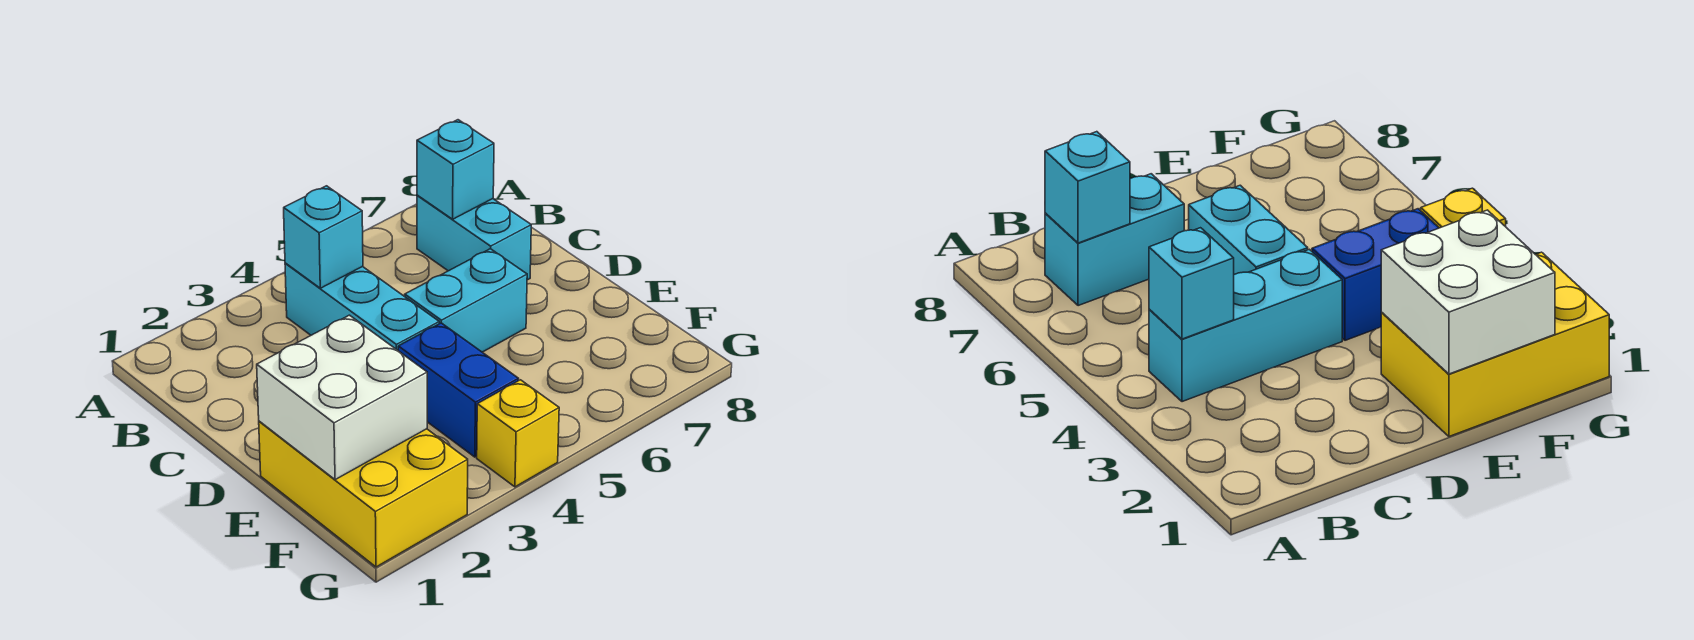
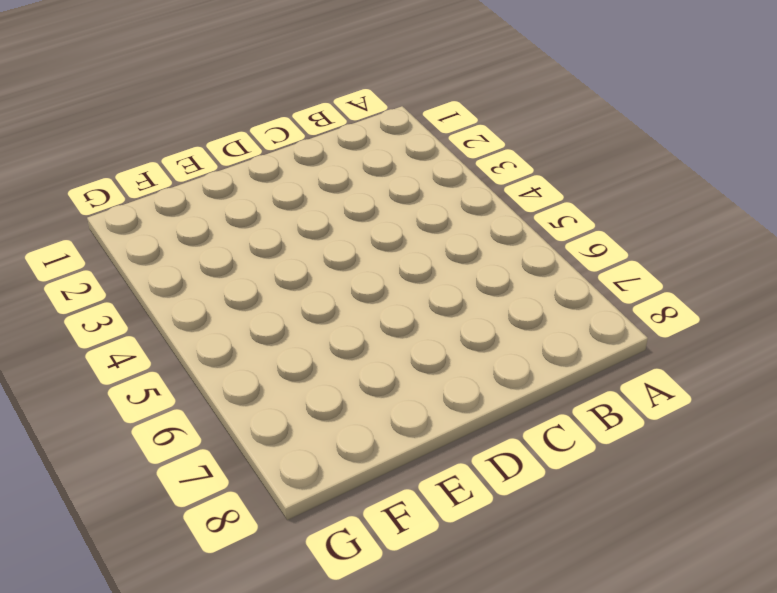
none -> cyan 1x3 brick [285,263,439,350]
none -> cyan 1x2 brick [417,195,531,280]

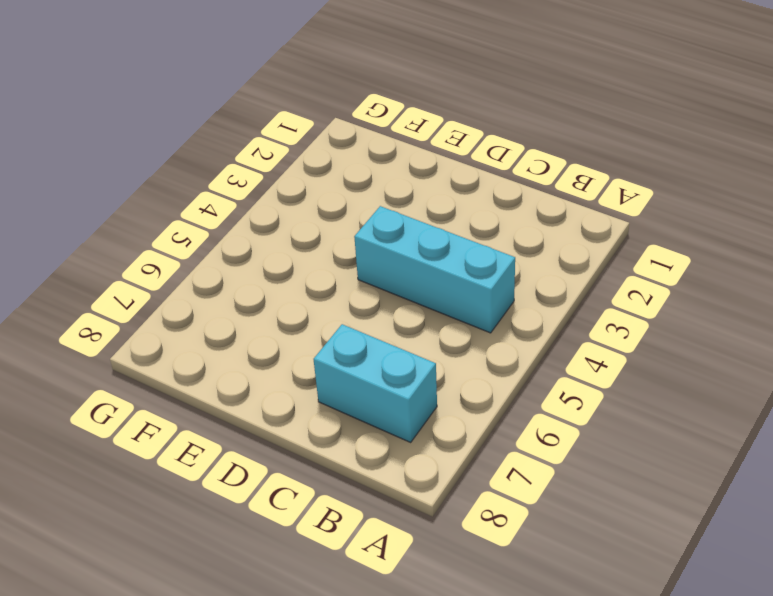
none -> cyan 1x2 brick [405,249,527,352]
none -> yellow 2x3 brick [259,421,468,567]

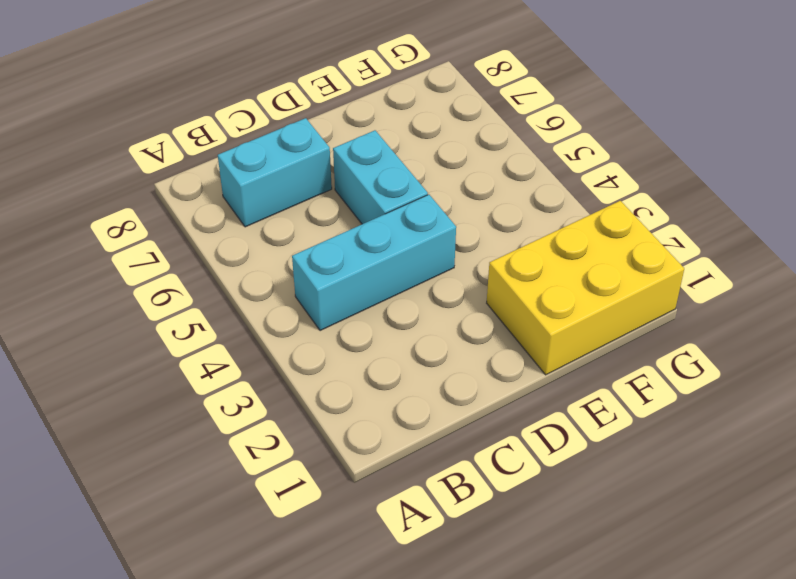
none -> blue 1x2 brick [398,323,518,457]
none -> yellow 1x1 brick [477,380,559,487]

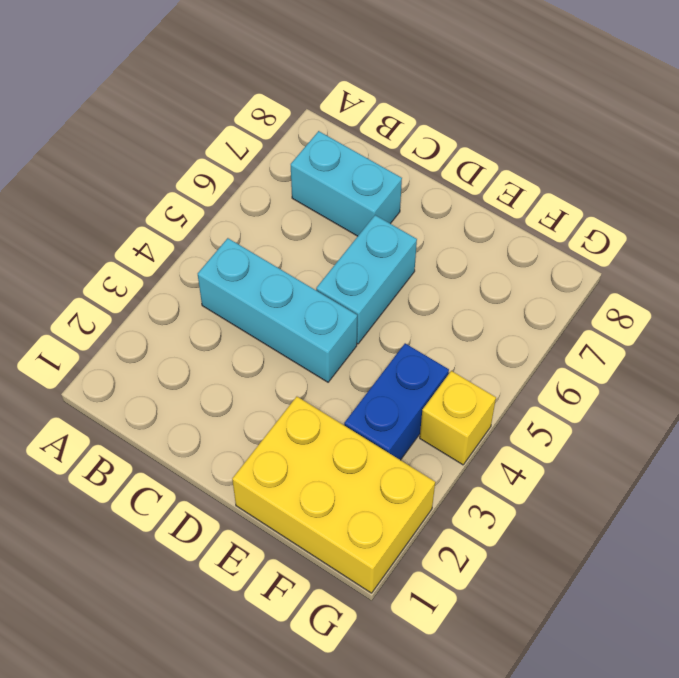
blue 1x2 brick [344,343,449,460] -> blue 1x2 brick turned to [398,323,518,457]
none -> cyan 1x1 brick [284,186,363,288]
none -> cyan 1x1 brick [417,120,494,219]

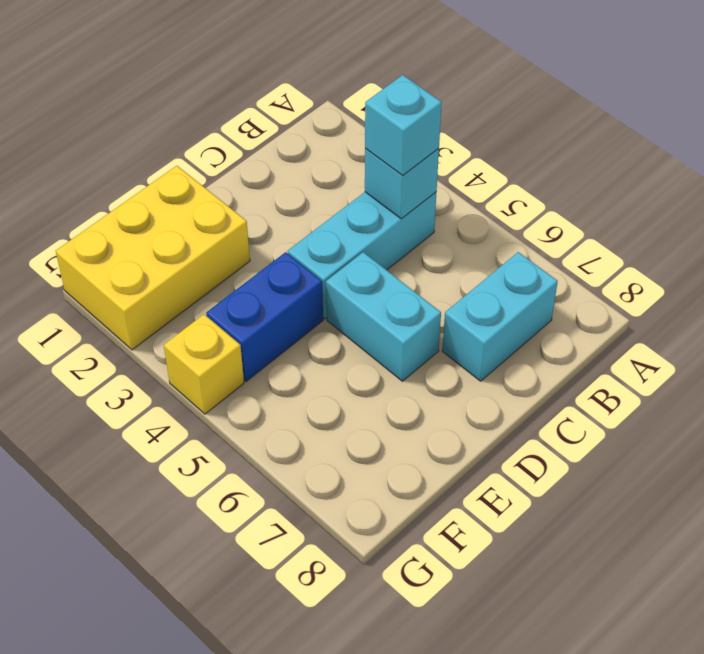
cyan 1x1 brick [365,75,442,176] -> cyan 1x1 brick moved to [417,120,494,219]
none -> white 2x2 brick [257,315,427,480]

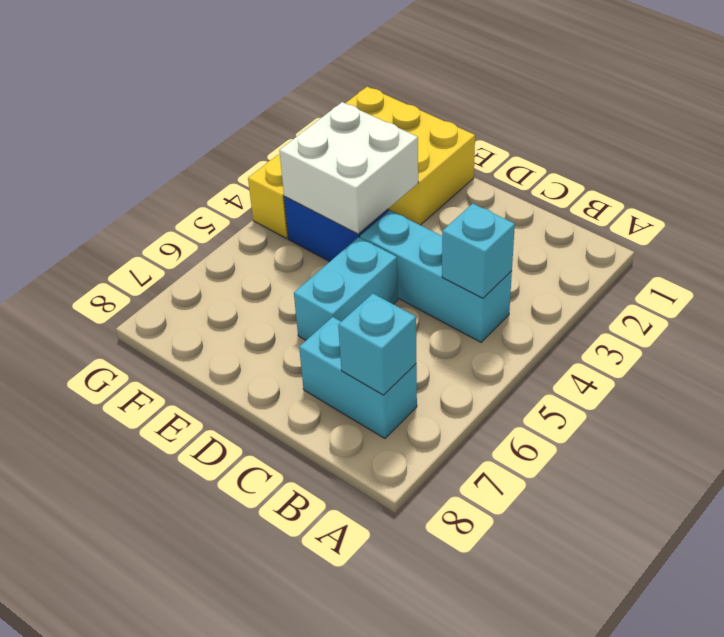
white 2x2 brick [279,102,418,234] -> white 2x2 brick moved to [257,315,427,480]

